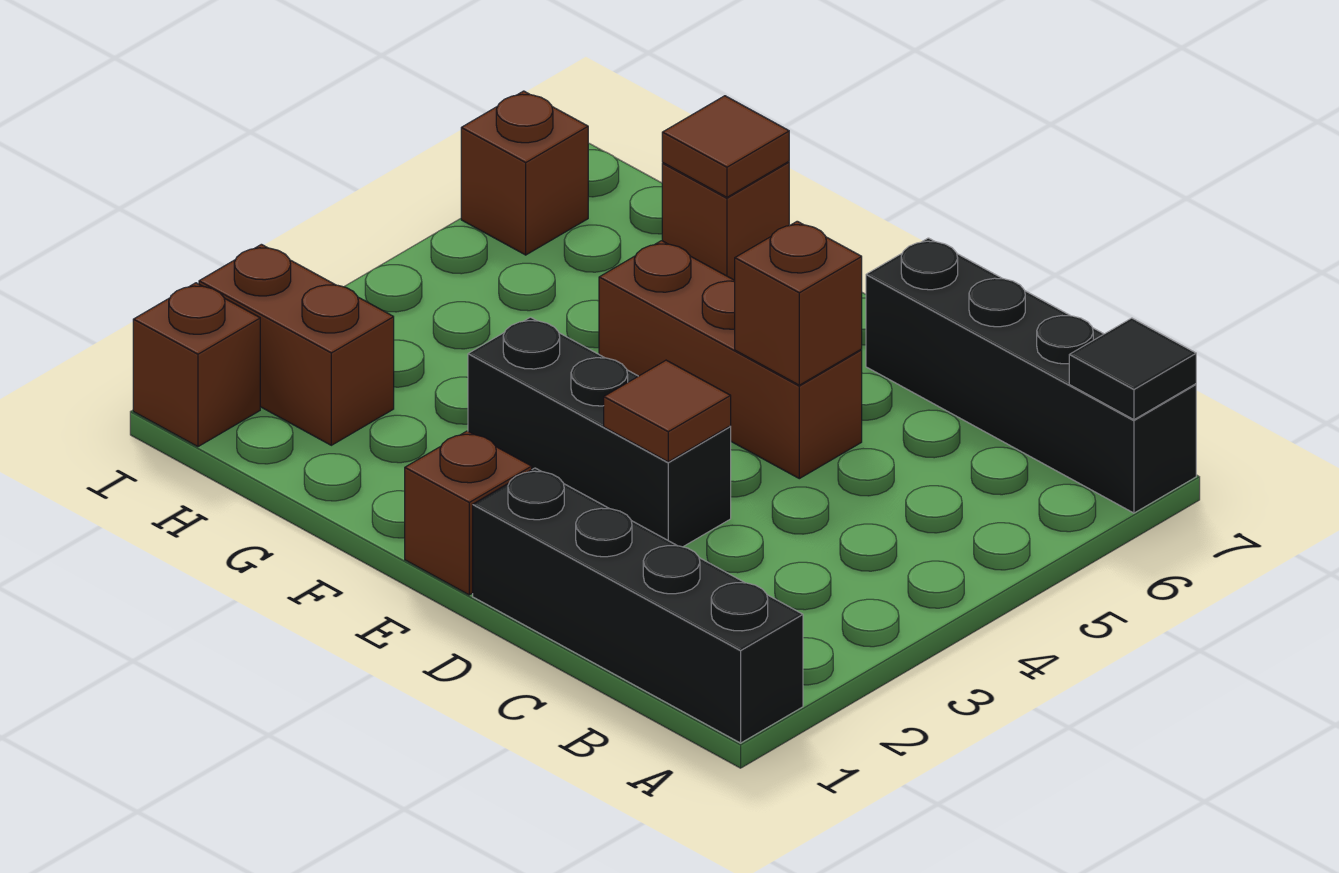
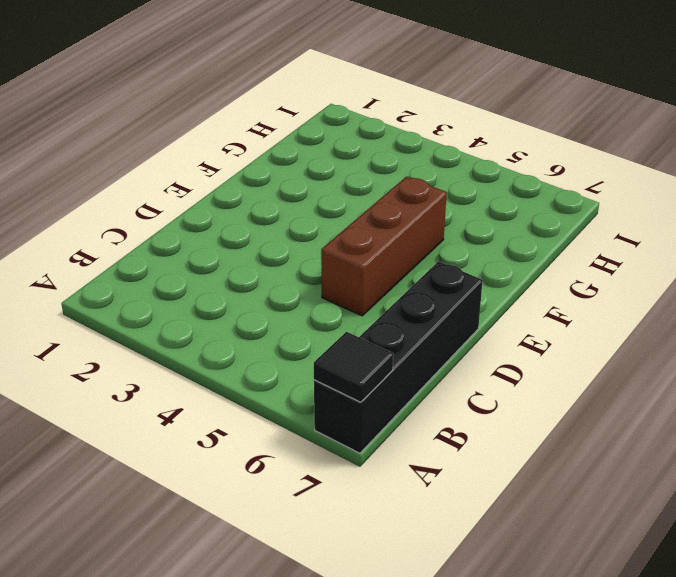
none -> black 1x4 brick [473,468,803,743]
none -> black 1x3 brick [468,317,731,547]
none -> brown 1x1 brick [405,431,532,595]

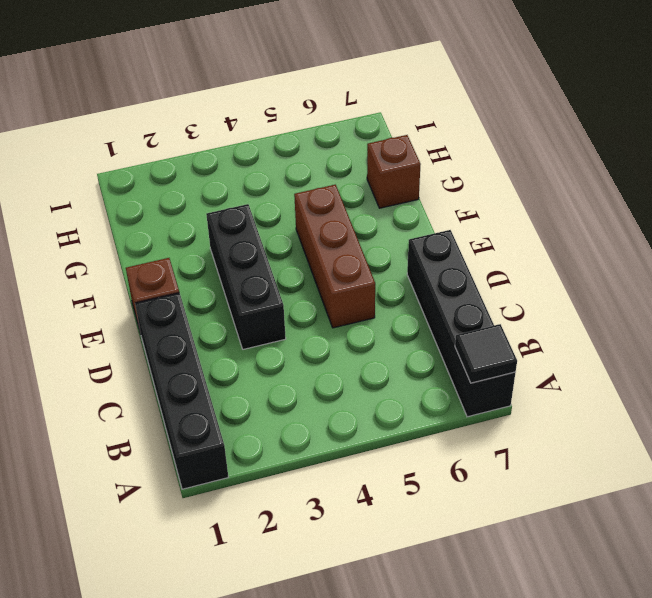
none -> brown 1x2 brick [199,244,394,445]
none -> brown 1x1 brick [133,283,260,447]
none -> brown 1x1 brick [461,91,588,255]

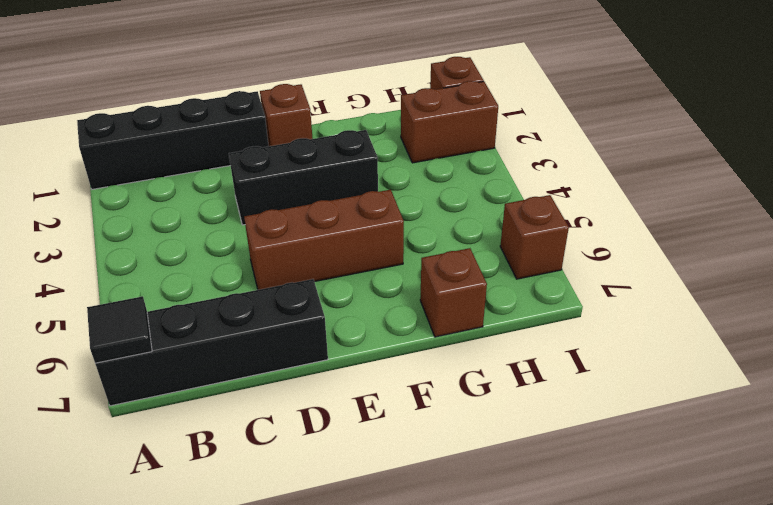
none -> brown 1x1 tile [604,360,731,462]
none -> brown 1x1 brick [735,221,862,385]
none -> brown 1x1 tile [662,96,789,197]

